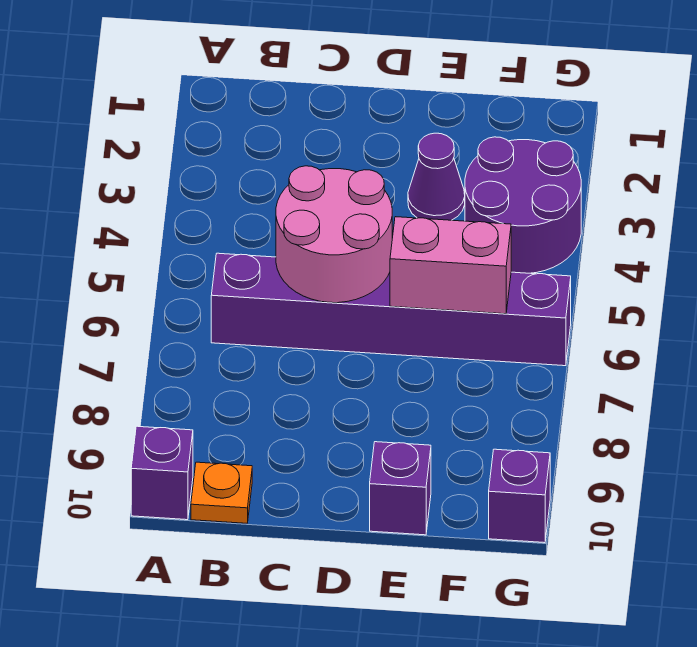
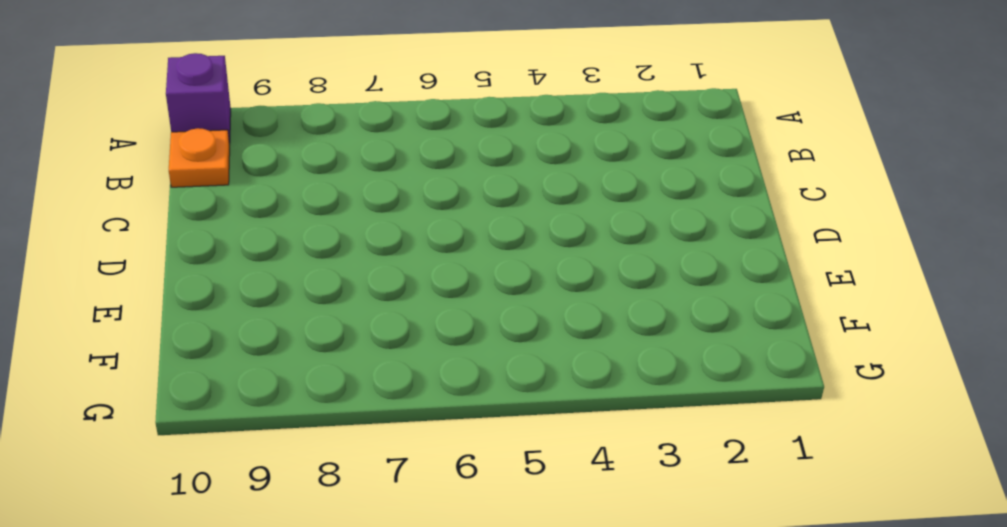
none -> purple 1x6 brick [211,253,571,366]
none -> purple 1x1 cone [408,133,465,220]

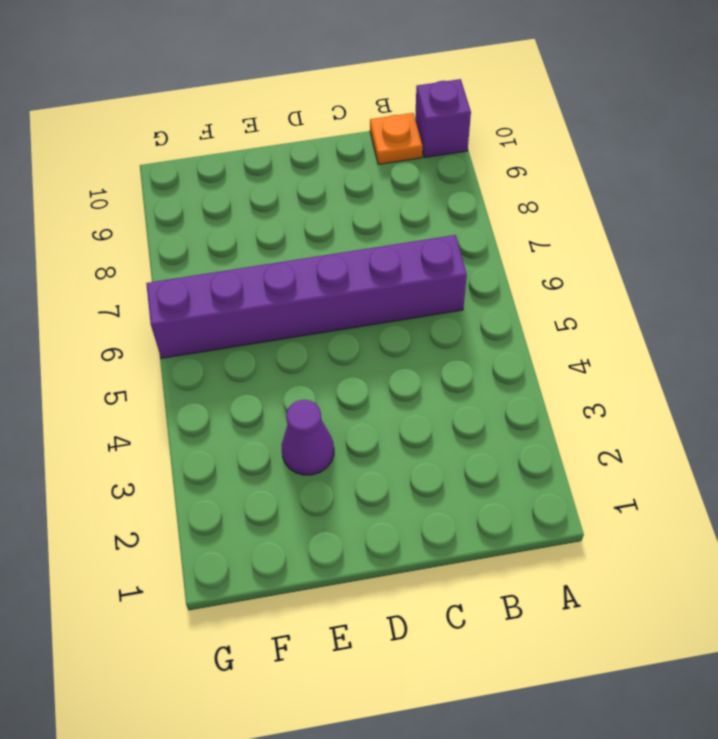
none -> purple 1x1 brick [370,442,431,535]
none -> purple 2x2 round brick [465,137,581,273]

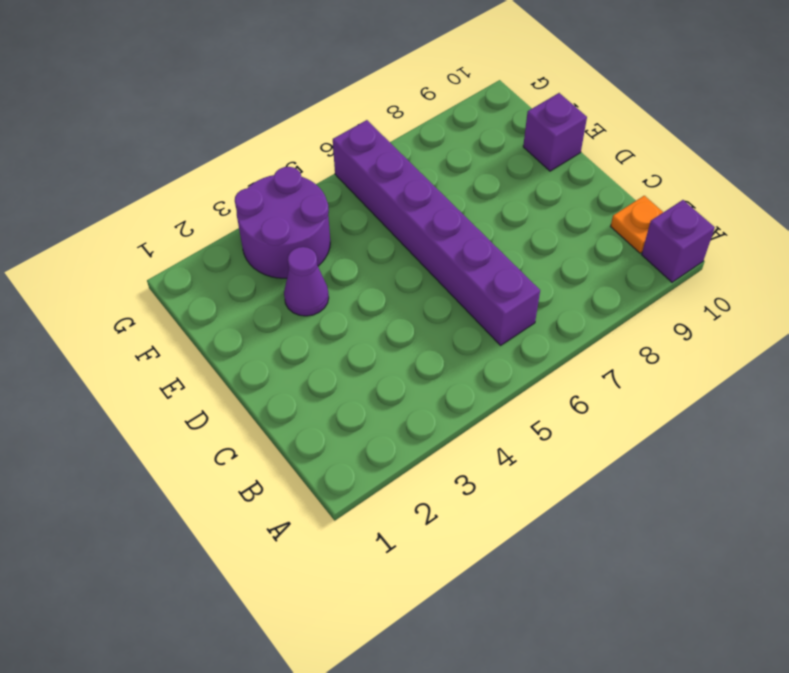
none -> purple 1x1 brick [489,449,550,543]
none -> pink 2x2 round brick [276,166,392,303]

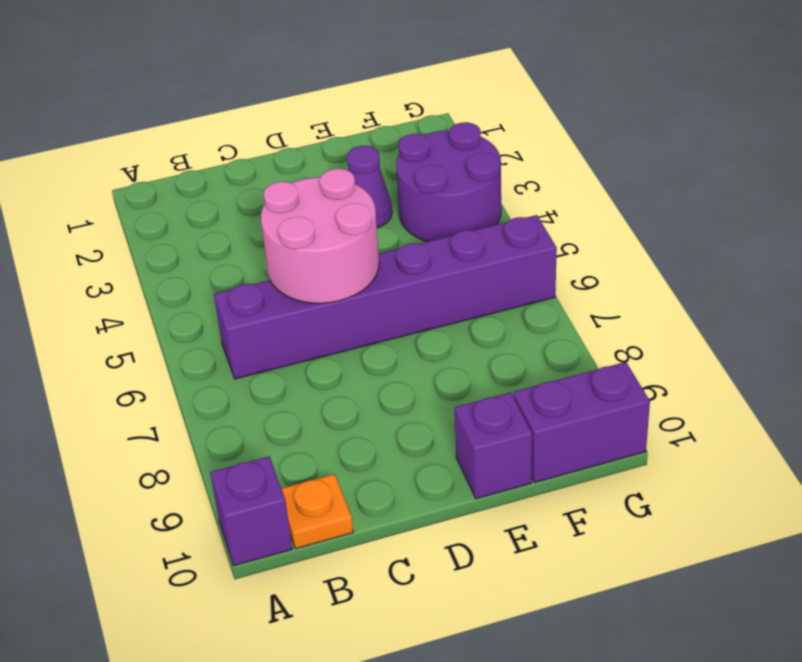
purple 1x2 brick [513,362,650,483] -> purple 1x1 brick [489,449,550,543]
none -> pink 1x2 brick [390,217,511,314]

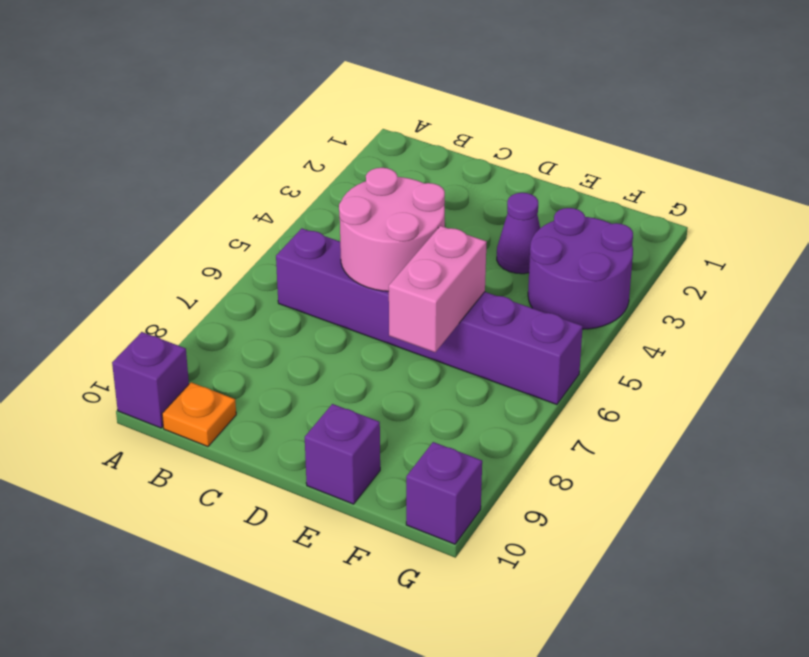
pink 1x2 brick [389,226,487,352] -> pink 1x2 brick turned to [390,217,511,314]

